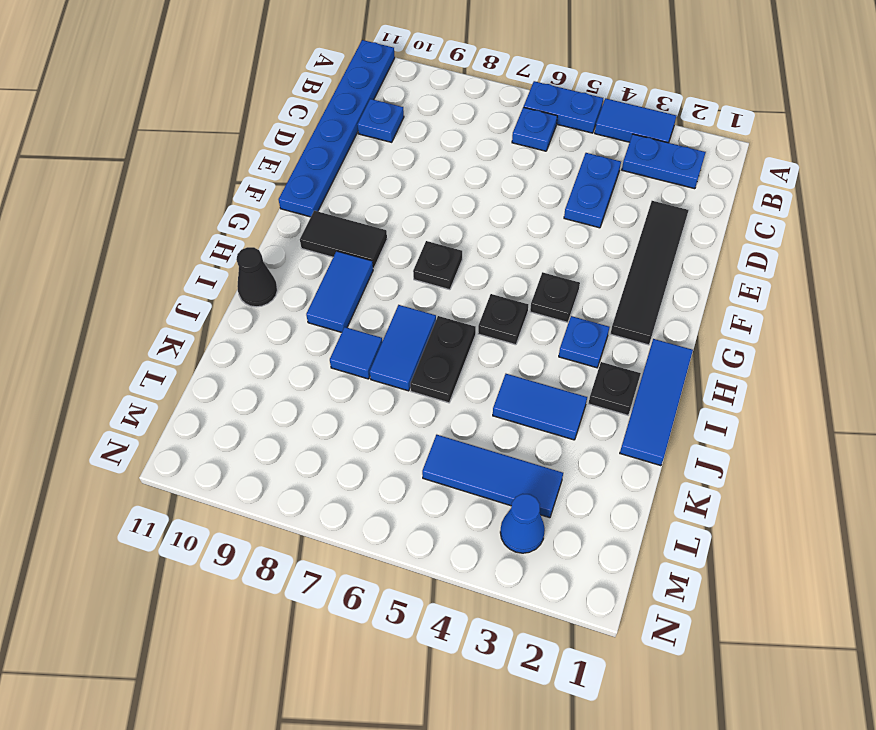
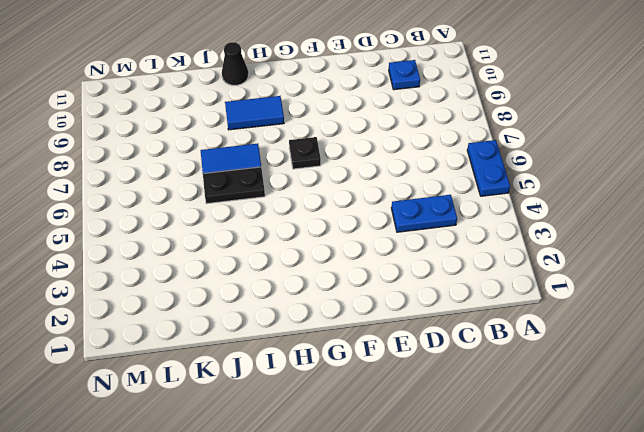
none -> blue 1x2 tile [595,98,676,143]
none -> blue 1x6 plate [279,40,395,217]
none -> blue 1x2 plate [622,134,706,189]

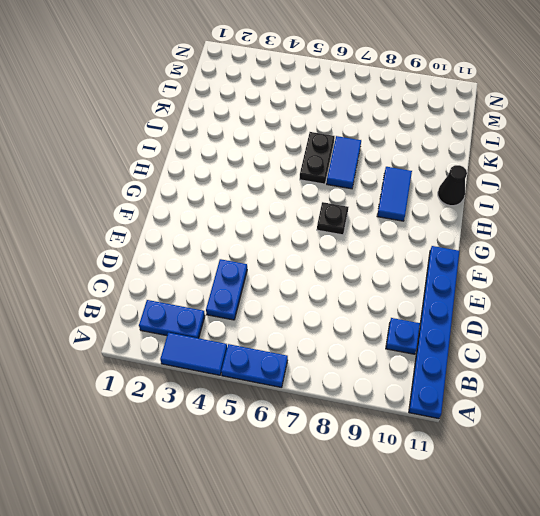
none -> blue 1x1 plate [512,107,557,151]
none -> black 1x4 tile [610,201,689,345]
none -> black 1x1 plate [530,272,580,322]

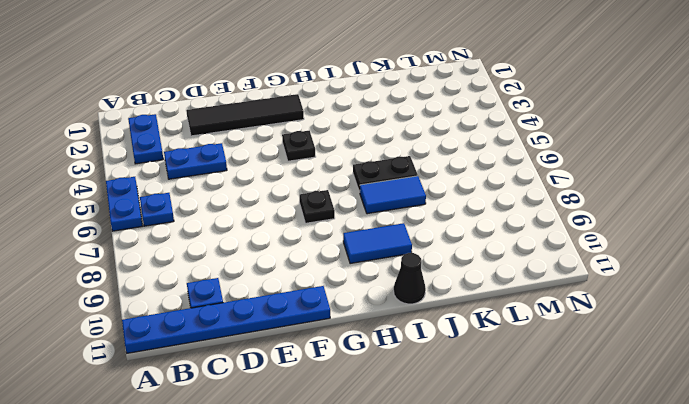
none -> blue 1x2 tile [595,98,676,143]
none -> black 1x2 tile [300,211,387,269]
none -> blue 1x3 tile [620,339,693,466]

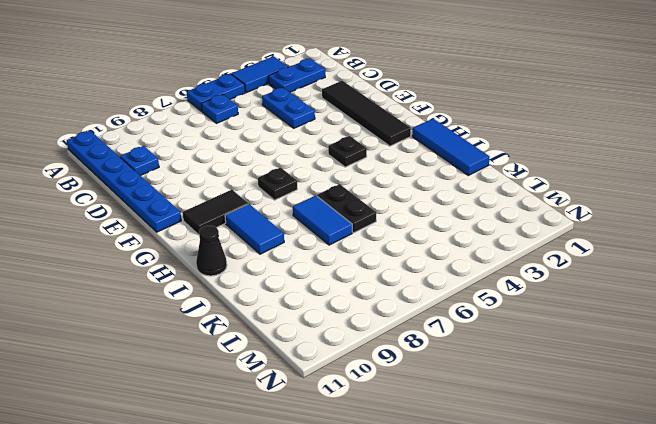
none -> blue 1x1 plate [559,316,609,368]
none -> black 1x1 plate [478,294,528,345]
none -> black 1x1 plate [588,362,641,415]

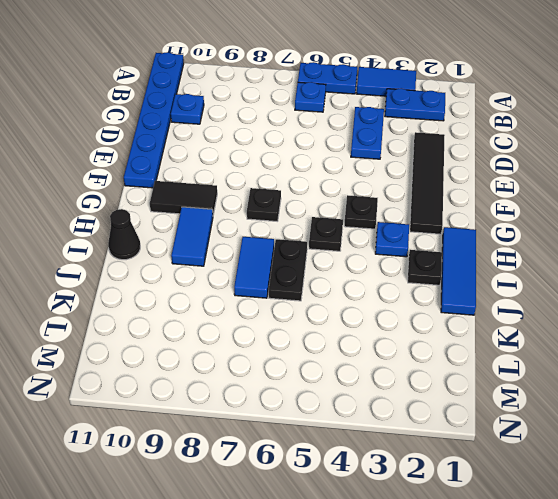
none -> blue 1x2 tile [493,374,587,440]
none -> blue 1x1 tile [330,327,382,379]
none -> blue 1x3 tile [422,435,563,518]

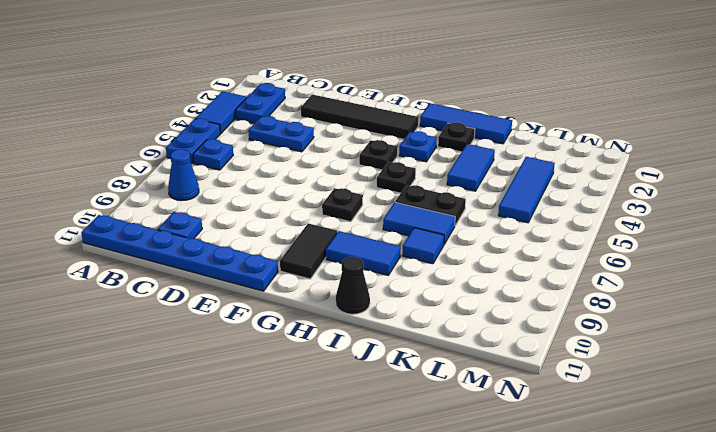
blue 1x1 cone [168,149,199,201] -> blue 1x1 cone moved to [500,494,545,553]

